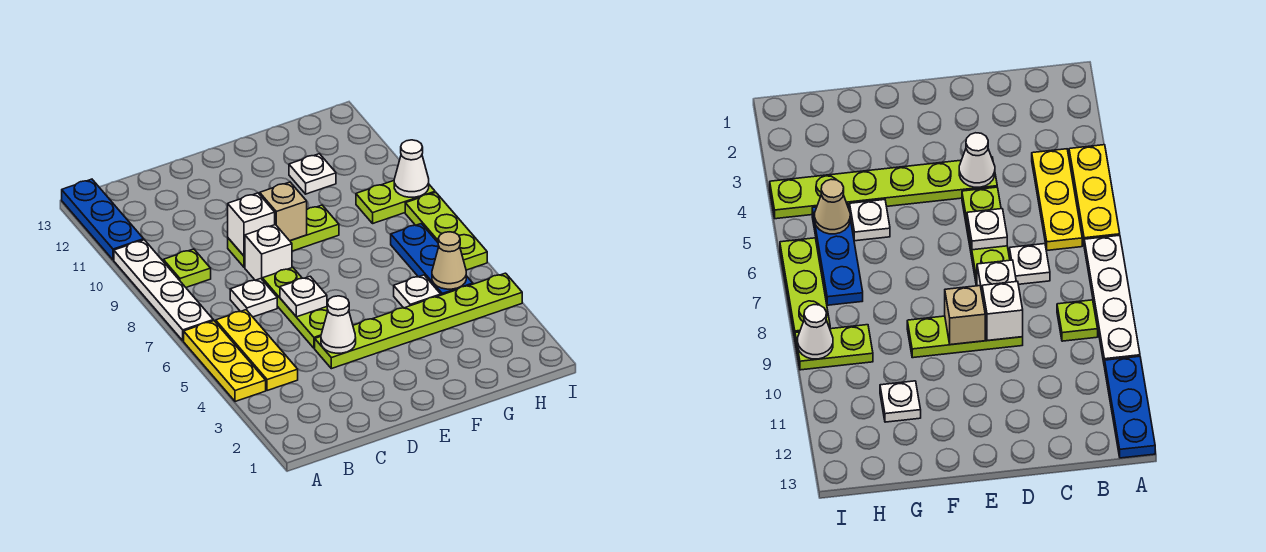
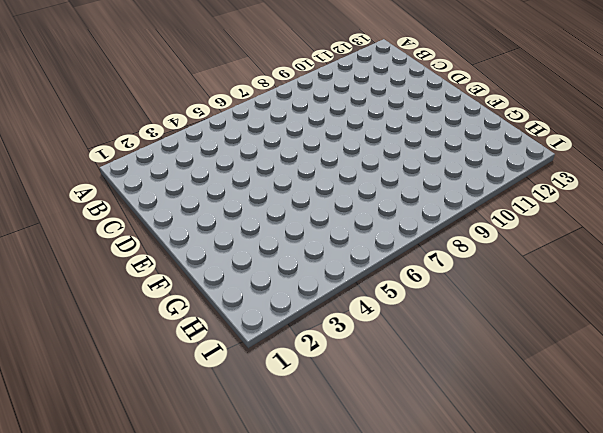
none -> yellow 1x3 plate [184,321,266,402]
none -> white 1x4 plate [114,240,213,341]
none -> blue 1x3 plate [62,179,144,260]

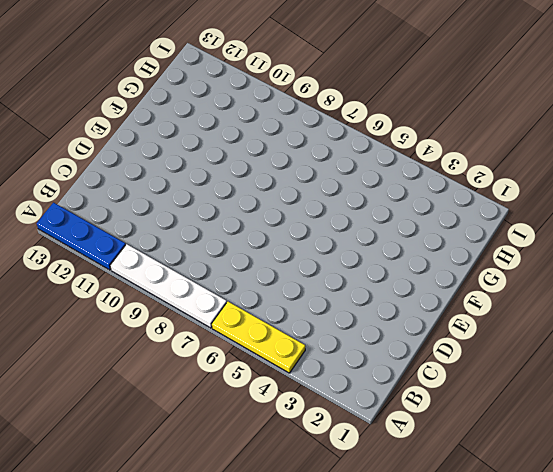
none -> yellow 1x3 plate [216,310,298,391]
none -> lime 1x1 plate [163,249,211,287]
none -> white 1x1 plate [230,279,277,317]

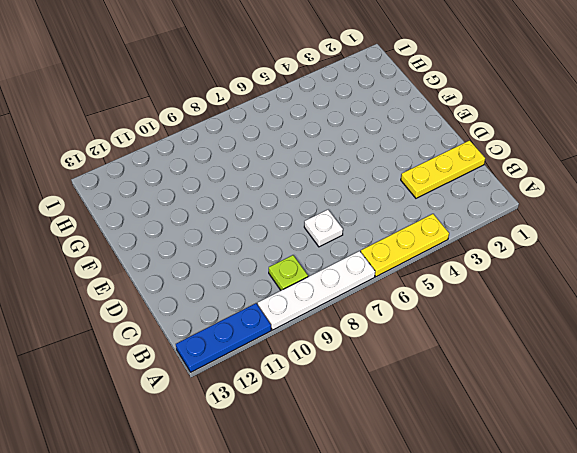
yellow 1x3 plate [401,140,485,198] -> yellow 1x3 plate moved to [216,310,298,391]
none -> lime 1x6 plate [315,273,522,369]
none -> lime 1x3 plate [262,268,328,348]
none -> white 1x1 brick [245,225,292,280]

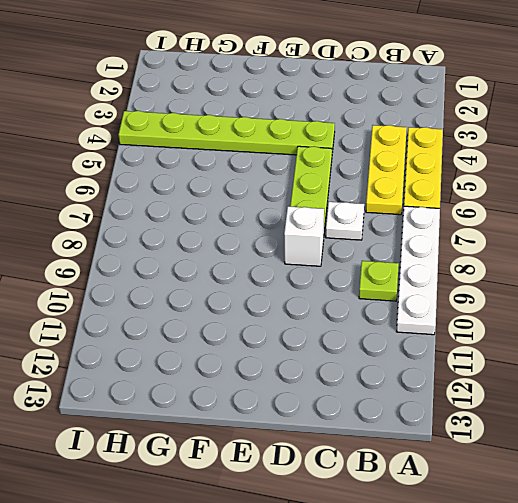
none -> blue 1x3 plate [62,179,144,260]
none -> lime 1x3 plate [228,205,339,268]
none -> white 1x1 plate [394,275,441,308]

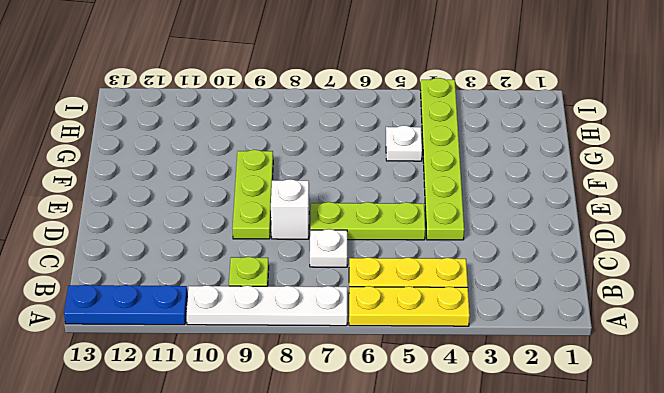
none -> white 1x1 plate [289,154,336,194]
none -> blue 1x3 plate [391,224,473,295]
none -> lime 1x2 plate [356,181,435,223]

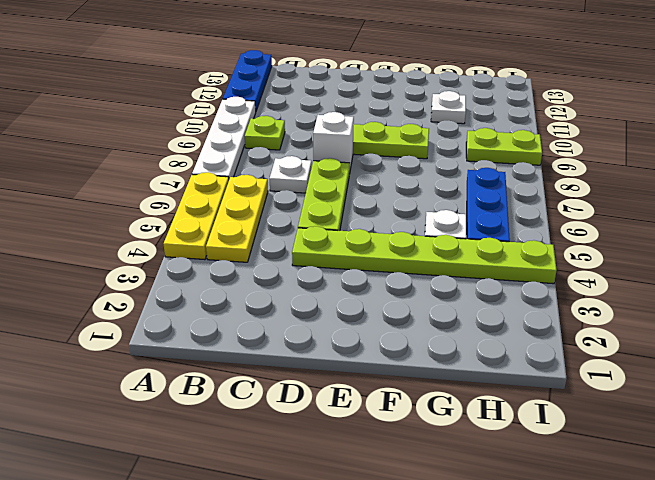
none -> lime 1x3 plate [405,192,487,270]
none -> white 1x1 cone [321,296,356,353]
none -> white 1x1 plate [280,276,327,317]

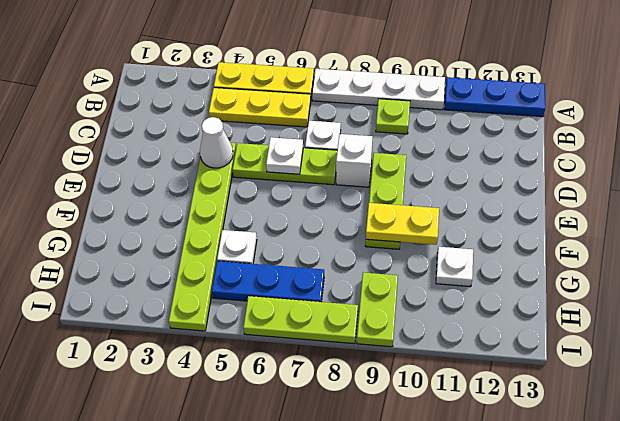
yellow 1x2 plate [366,203,439,245] -> none
none -> white 1x1 brick [228,193,275,256]
none -> tan 1x1 brick [260,182,307,241]
none -> tan 1x1 cone [432,232,466,289]

